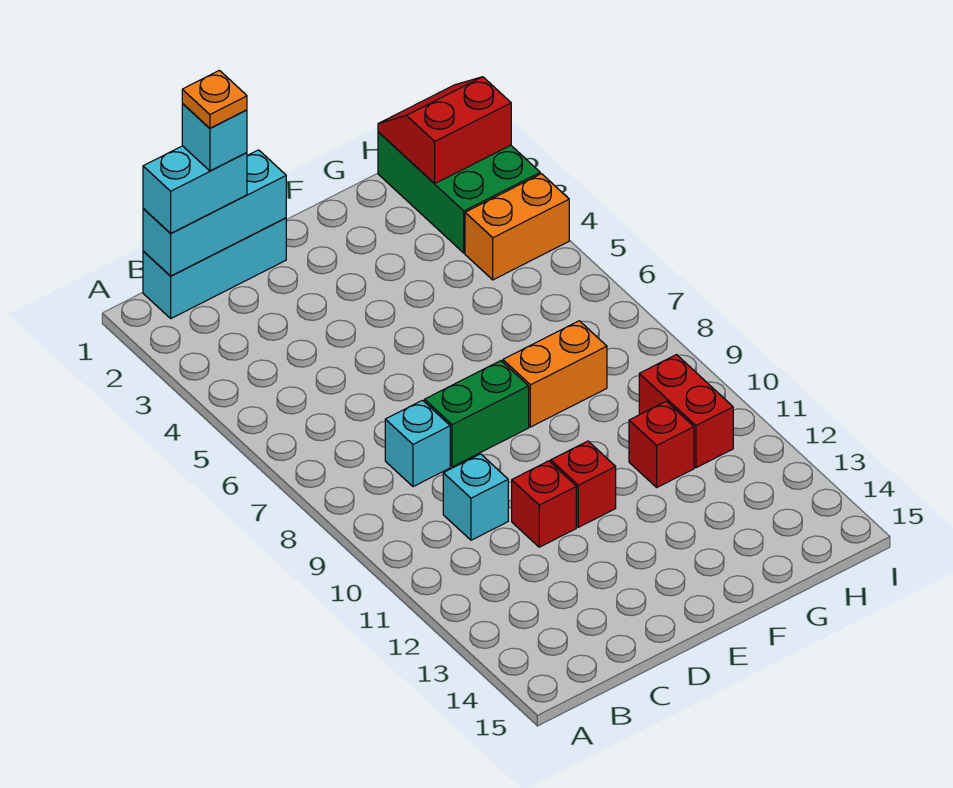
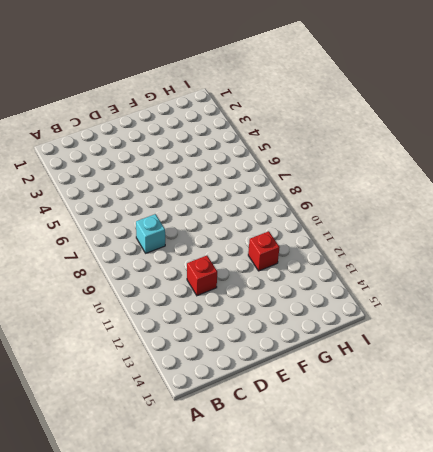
none -> cyan 1x3 brick [143,218,286,318]
none -> cyan 1x1 brick [443,454,508,540]
none -> green 1x2 brick [425,361,529,467]

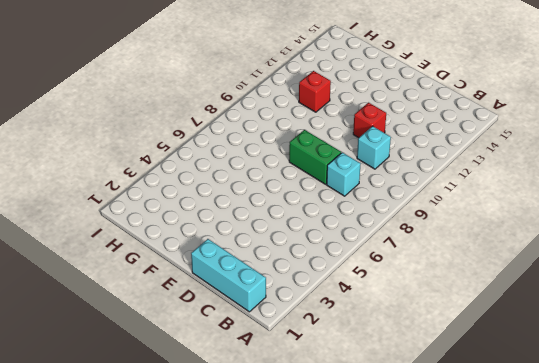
none -> red 1x1 brick [551,441,616,527]
none -> orange 1x2 brick [503,321,607,427]
none -> green 2x3 brick [378,132,540,253]

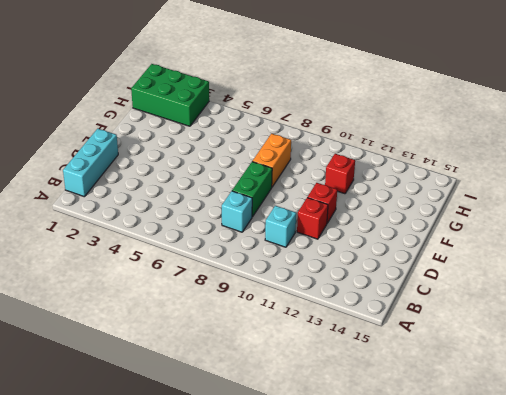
none -> orange 1x2 brick [465,174,569,280]
none -> red 1x2 brick [639,355,733,468]
none -> cyan 1x3 brick [143,150,286,276]

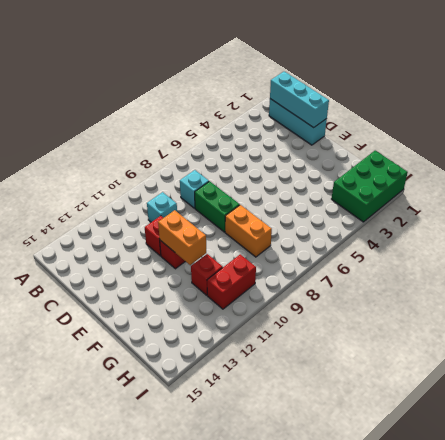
orange 1x2 brick [158,210,206,265] -> orange 1x2 brick moved to [465,174,569,280]
none -> red 2x2 slope [378,77,511,184]
none -> cyan 1x2 brick [143,146,247,233]
none -> cyan 1x1 brick [182,104,247,171]

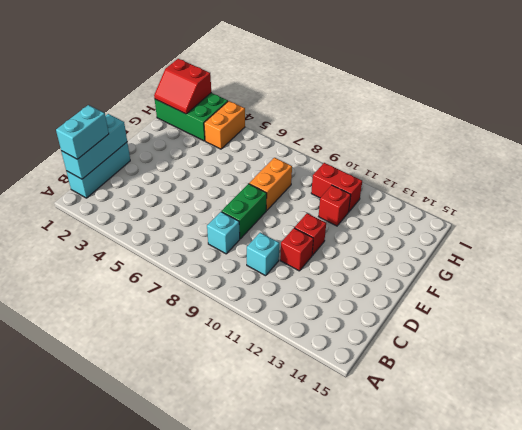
red 2x2 slope [154,59,211,114] -> red 2x2 slope turned to [378,77,511,184]
none -> cyan 1x1 brick [182,104,247,171]
none -> orange 1x1 plate [182,70,247,128]

